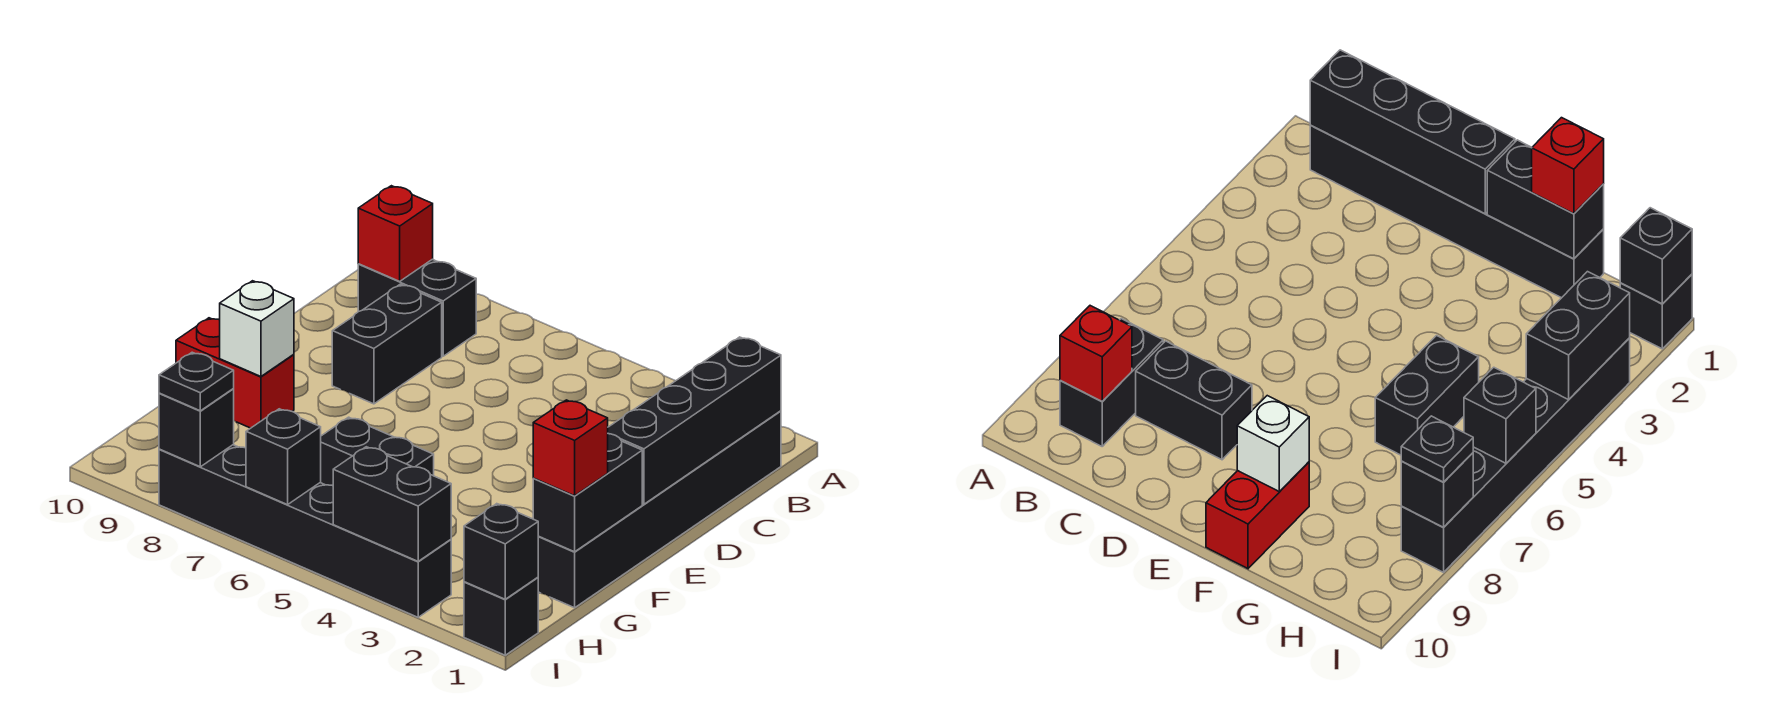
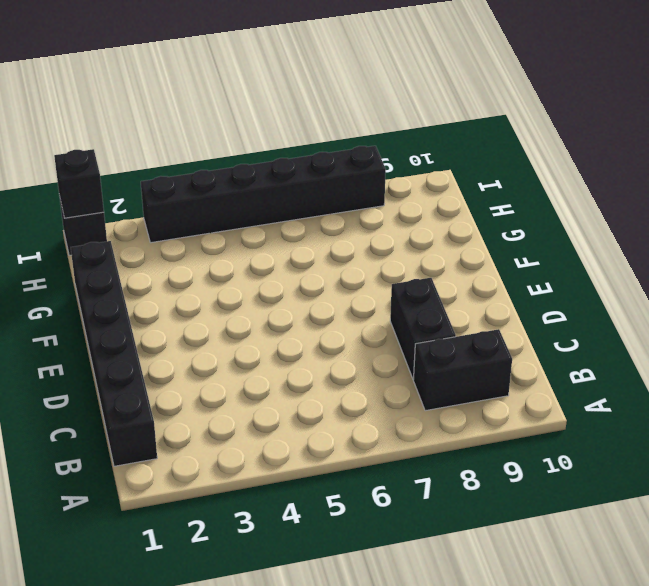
none -> red 1x2 brick [176,318,294,428]
none -> black 1x2 brick [320,417,434,486]
none -> black 1x4 brick [608,337,781,504]

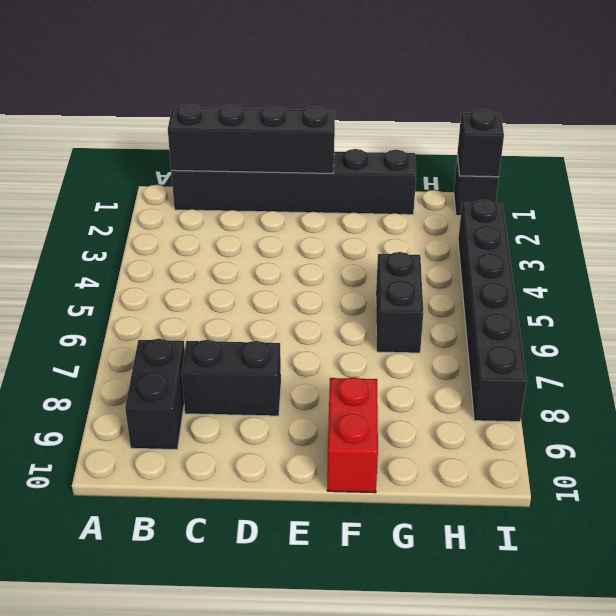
none -> red 1x1 brick [358,186,433,281]
none -> black 1x2 brick [533,434,642,552]
none -> white 1x1 brick [220,281,294,376]

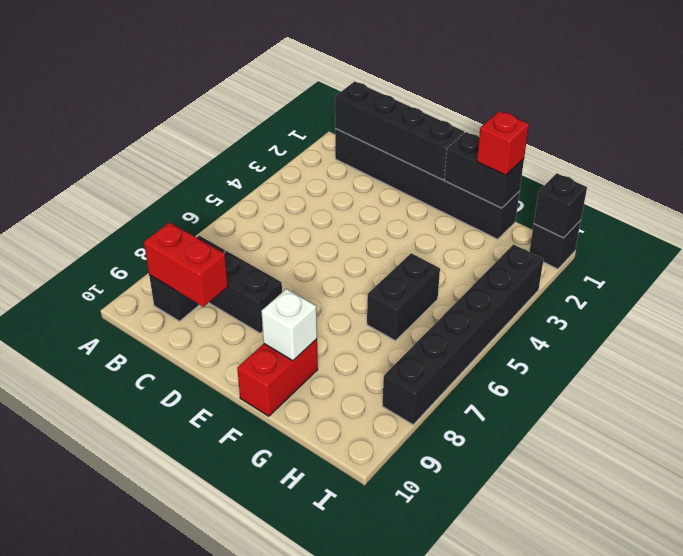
red 1x2 brick [144,222,228,307] -> red 1x1 brick [358,186,433,281]
none -> black 1x2 brick [333,447,451,561]
none -> black 1x1 brick [246,409,321,505]
none -> black 1x1 brick [159,389,234,467]

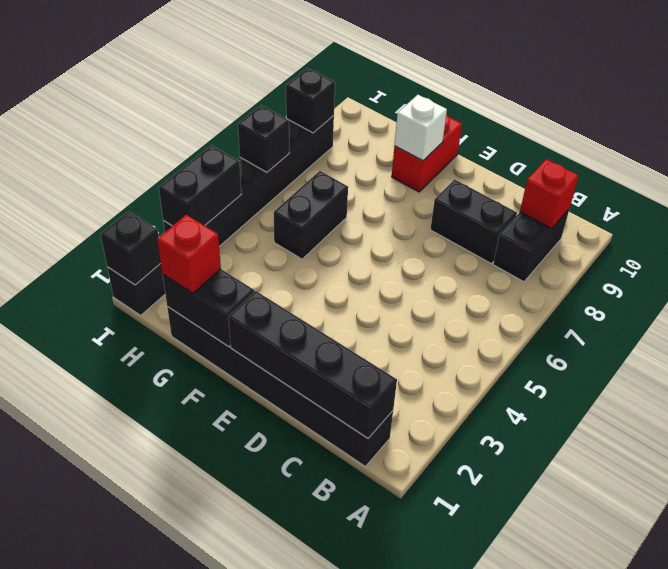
none -> black 1x1 plate [159,352,234,411]

